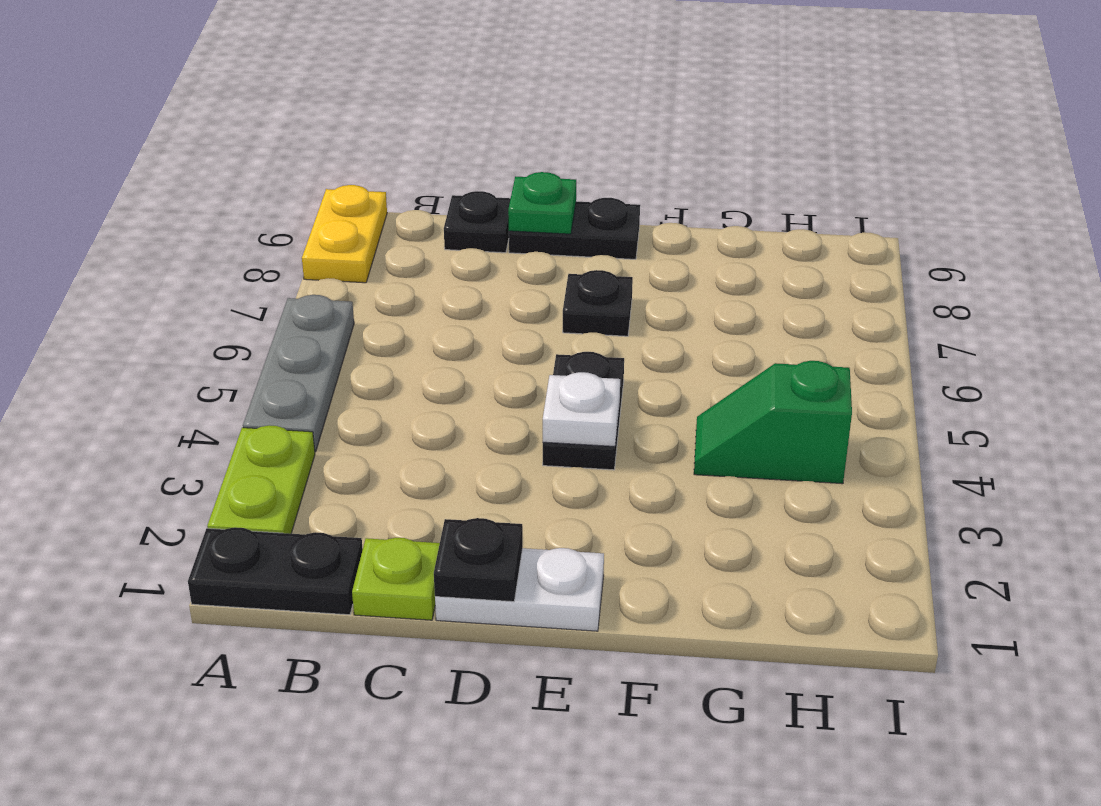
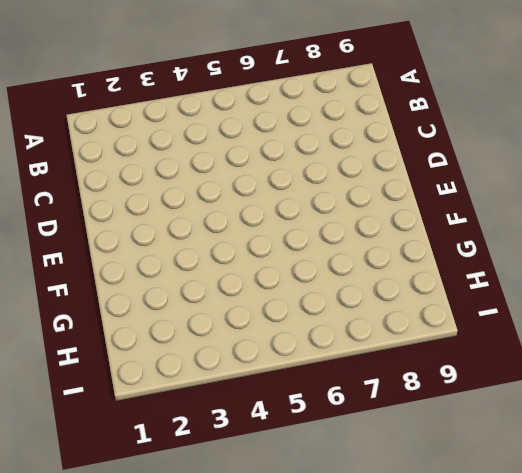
none -> black 1x2 plate [188,527,363,615]
none -> lime 1x2 plate [207,425,315,534]
none -> grey 1x3 plate [243,295,354,452]

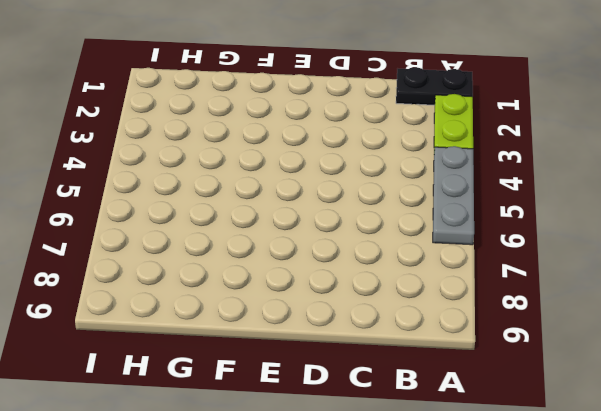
none -> yellow 1x2 plate [302,185,387,283]
none -> lime 1x1 plate [352,538,440,620]
none -> black 1x1 plate [444,191,511,253]

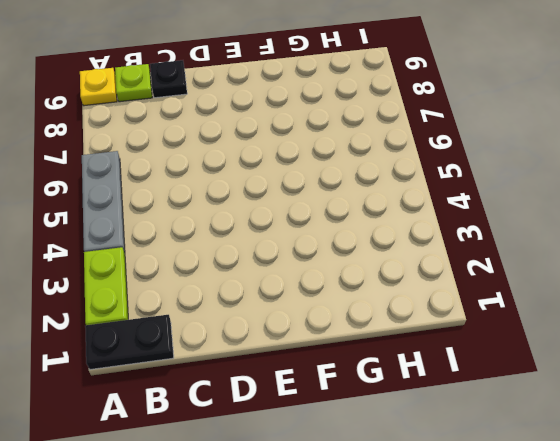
yellow 1x1 plate [80,68,117,106] -> yellow 1x2 plate [302,185,387,283]
lime 1x1 plate [115,64,152,102] -> lime 1x1 plate moved to [352,538,440,620]
none -> white 1x2 plate [435,548,604,631]
none -> black 1x2 plate [509,198,640,259]
none -> black 1x2 plate [543,352,624,470]

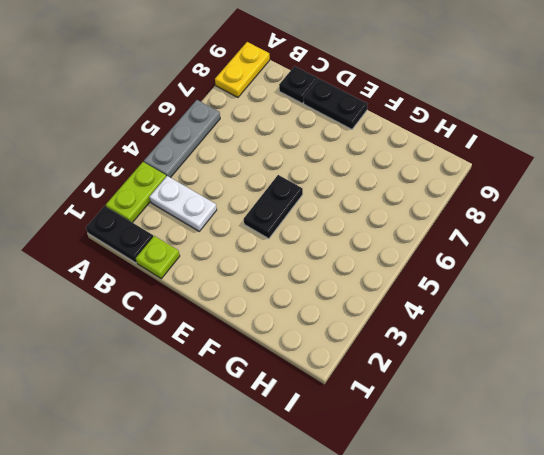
white 1x2 plate [149,176,217,231] -> white 1x2 plate moved to [435,548,604,631]
none -> black 1x1 plate [563,270,633,336]
none -> green 1x2 slope [694,361,852,484]
none -> black 1x1 plate [434,518,523,602]

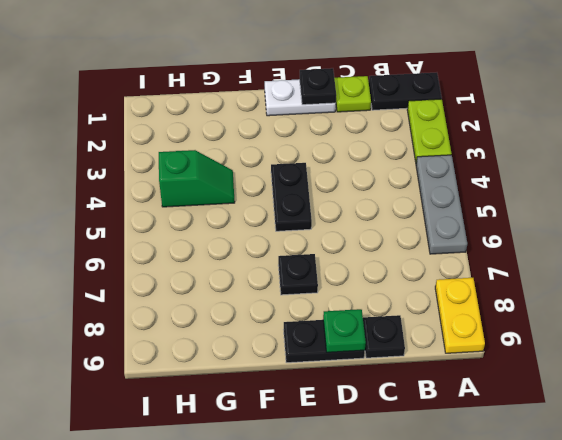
none -> white 1x1 plate [543,372,620,446]

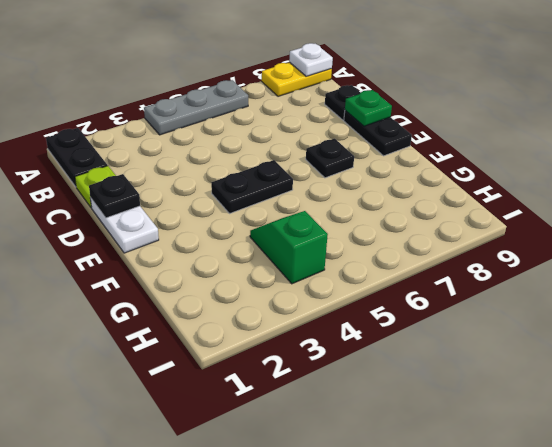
white 1x1 plate [289,43,333,76] -> white 1x1 plate moved to [543,372,620,446]
none -> lime 1x2 plate [207,425,315,534]

